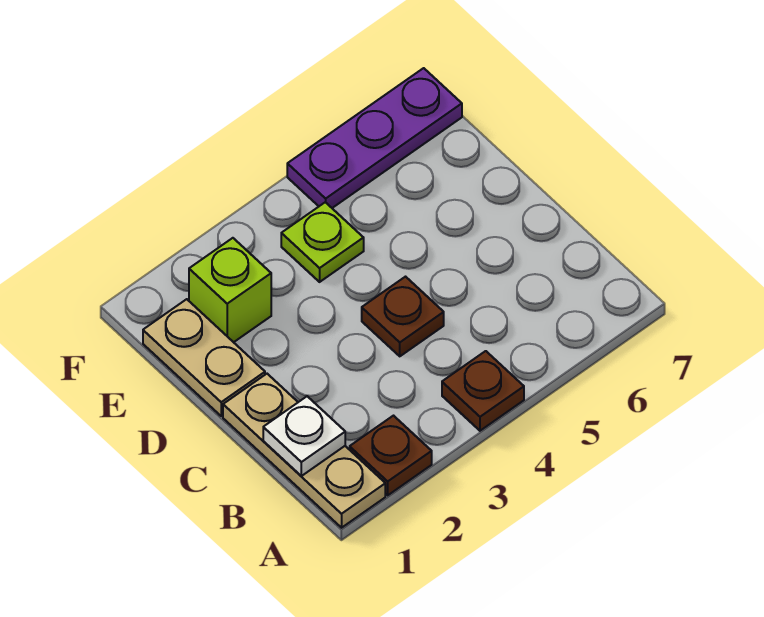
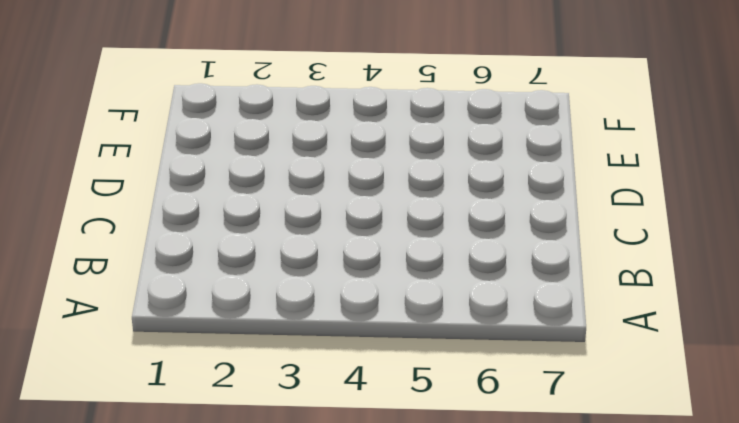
none -> tan 1x3 plate [223,374,385,528]
none -> brown 1x1 plate [350,416,432,495]

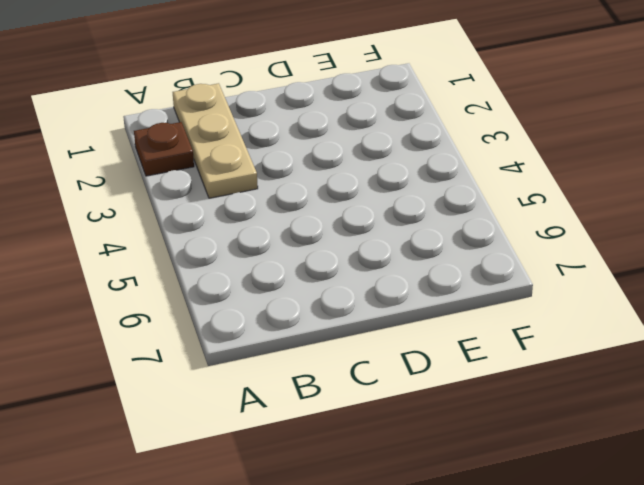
tan 1x3 plate [173,83,258,198] -> tan 1x3 plate turned to [223,374,385,528]
none -> brown 1x1 plate [442,351,524,431]
none -> brown 1x1 plate [362,277,444,356]

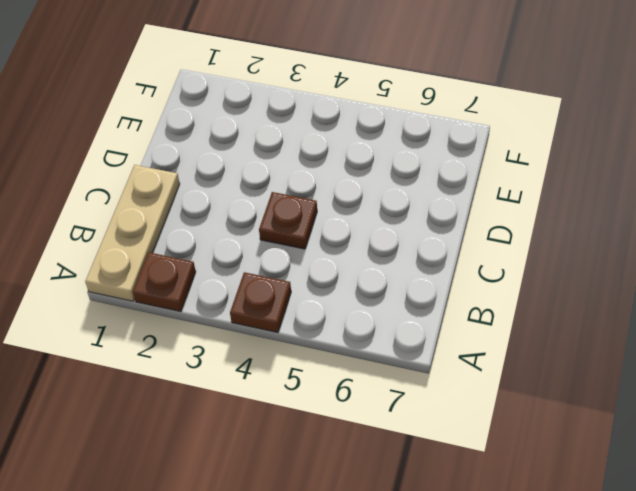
none -> tan 1x2 plate [143,299,265,416]
none -> lime 1x1 brick [189,238,271,342]

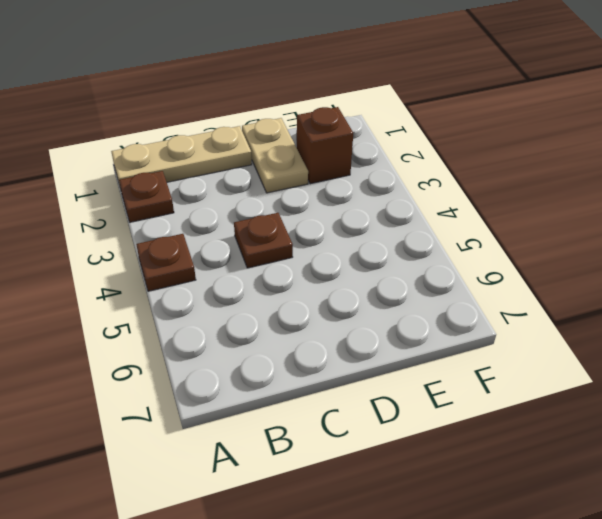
tan 1x2 plate [242,118,308,193] -> tan 1x2 plate turned to [143,299,265,416]
brown 1x1 brick [297,107,353,184] -> lime 1x1 brick [189,238,271,342]
none -> lime 1x1 plate [281,202,364,282]
none -> purple 1x3 plate [287,68,462,208]

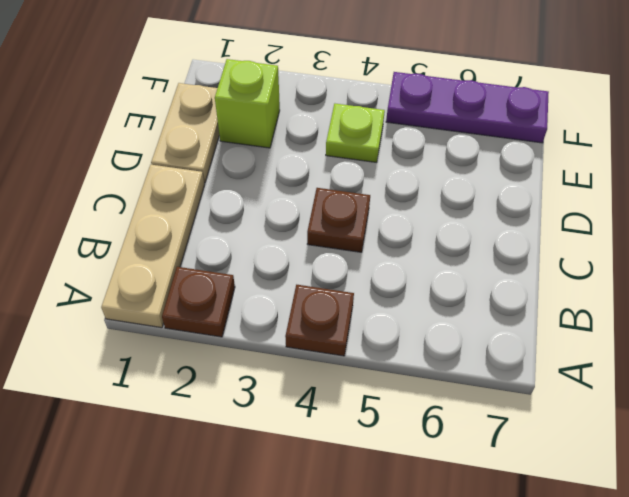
none -> white 1x1 plate [263,396,345,476]

